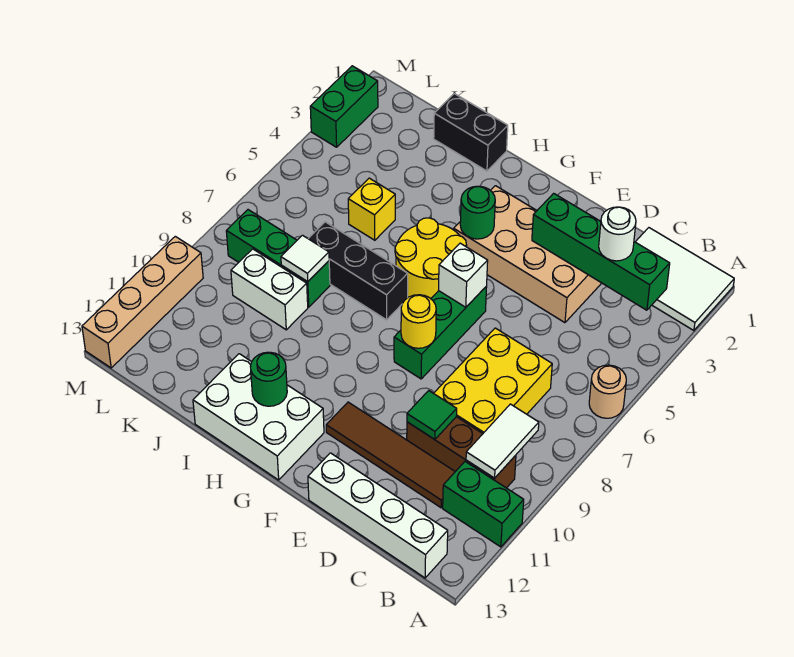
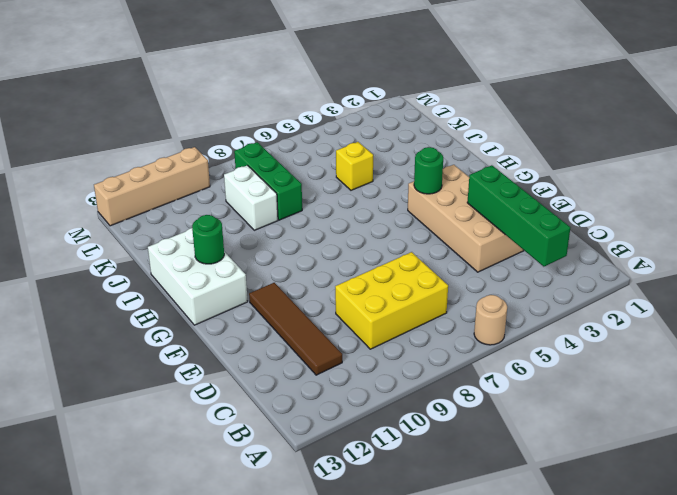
none -> white 2x3 tile [636,228,734,331]
none -> green 1x2 brick [443,462,524,547]
none -> brown 1x3 brick [407,417,516,488]

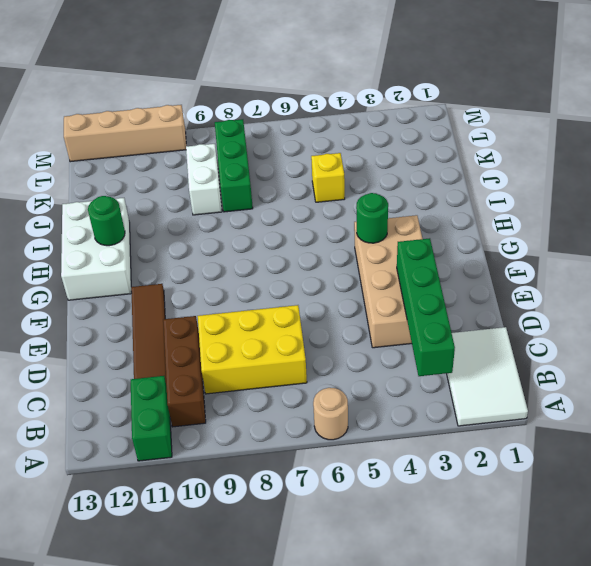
none -> white 1x4 brick [308,453,448,578]
none -> green 1x3 brick [394,286,487,379]
none -> yellow 2x2 round brick [395,218,467,299]

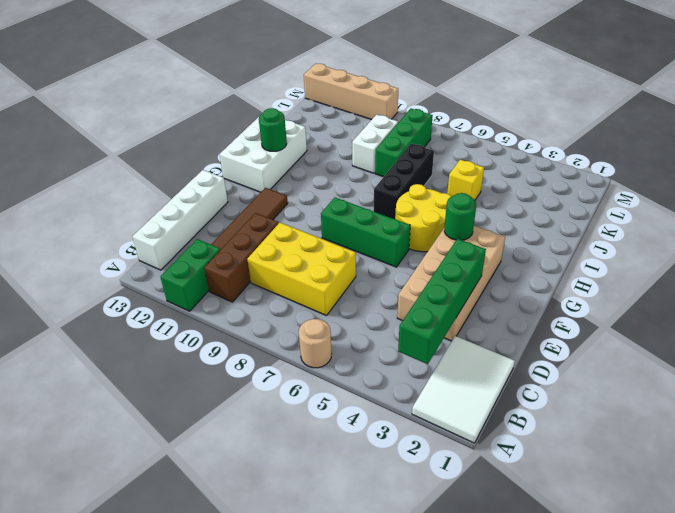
none -> black 1x2 brick [434,94,508,171]
none -> green 1x2 brick [310,66,378,147]
none -> white 1x2 tile [466,404,539,478]

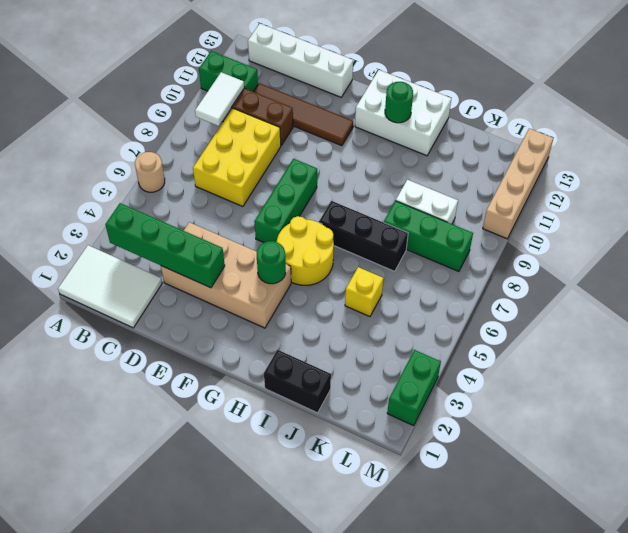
none -> green 1x1 tile [407,391,457,440]
none -> white 1x1 brick [439,243,488,307]
none -> yellow 1x1 round brick [401,295,436,348]

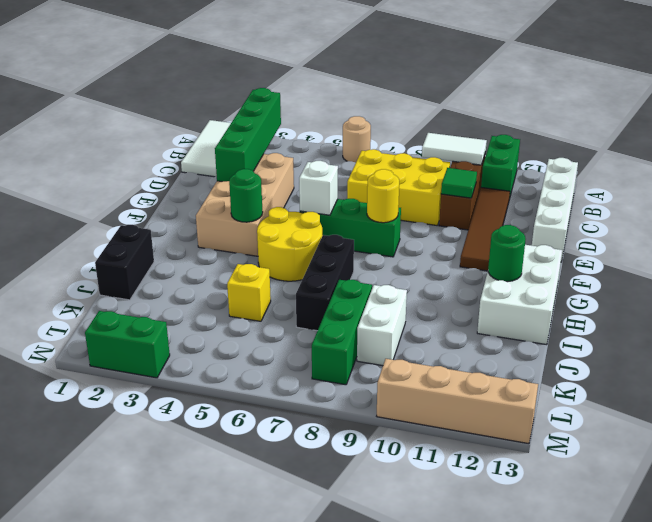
none -> white 1x1 tile [281,235,329,282]
none -> white 1x1 round brick [599,207,636,261]

